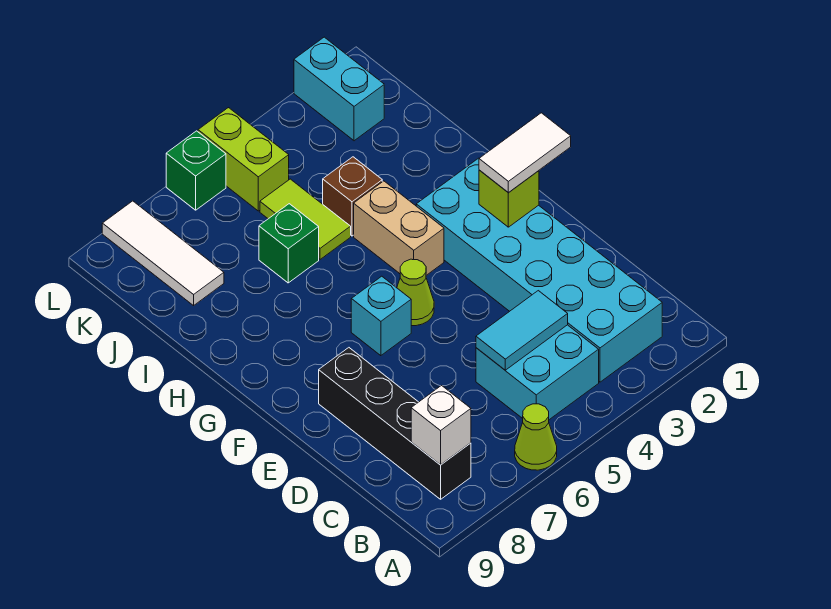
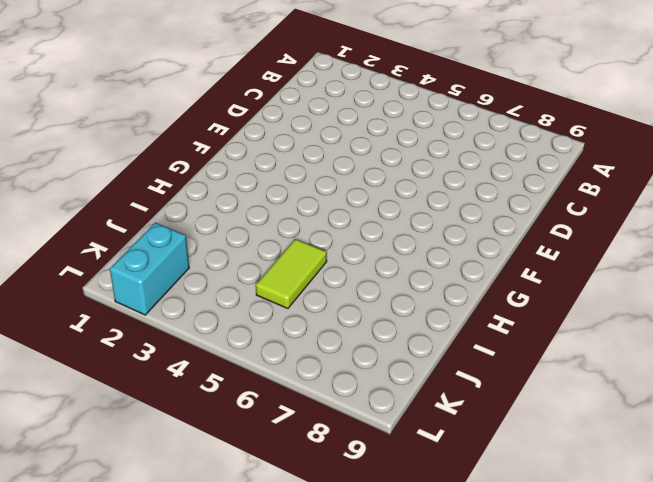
none -> lime 1x1 cone [515,404,557,470]
none -> cyan 2x6 brick [416,158,662,382]
none -> cyan 2x2 brick [476,325,599,420]

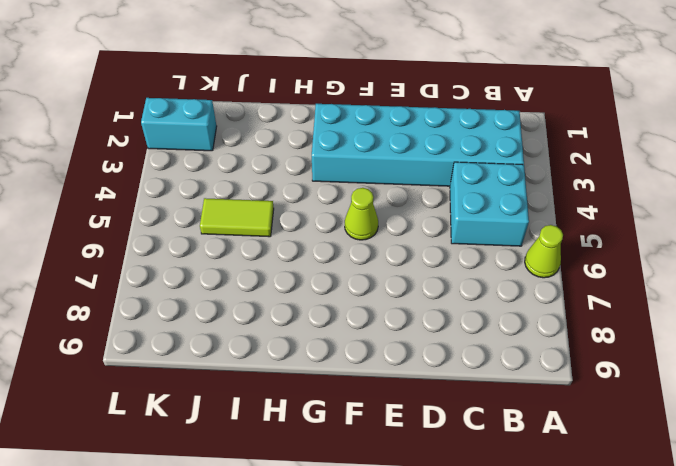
none -> black 1x4 brick [319,348,471,499]
none -> cyan 1x1 brick [351,276,411,356]
none -> tan 1x2 brick [354,181,444,275]

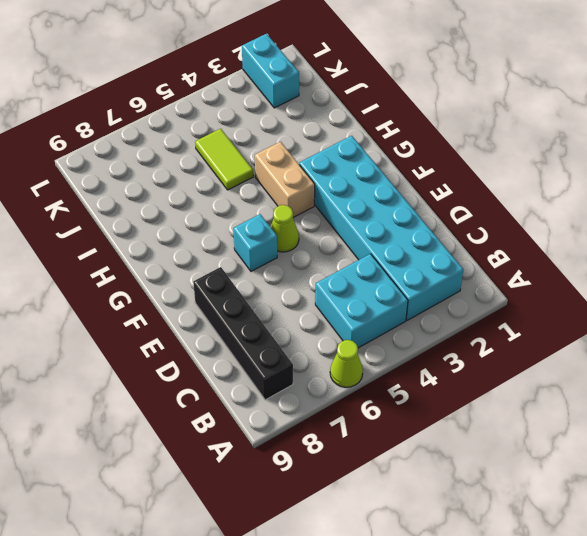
none -> brown 1x1 brick [323,157,382,236]
none -> green 1x1 brick [259,204,319,283]
none -> white 1x3 tile [102,201,224,306]

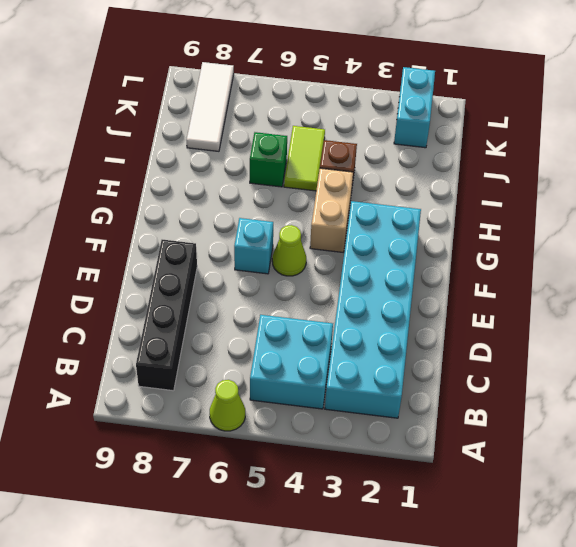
none -> lime 1x2 brick [198,108,289,211]
none -> green 1x1 brick [166,131,226,210]
none -> white 1x1 brick [411,386,471,465]

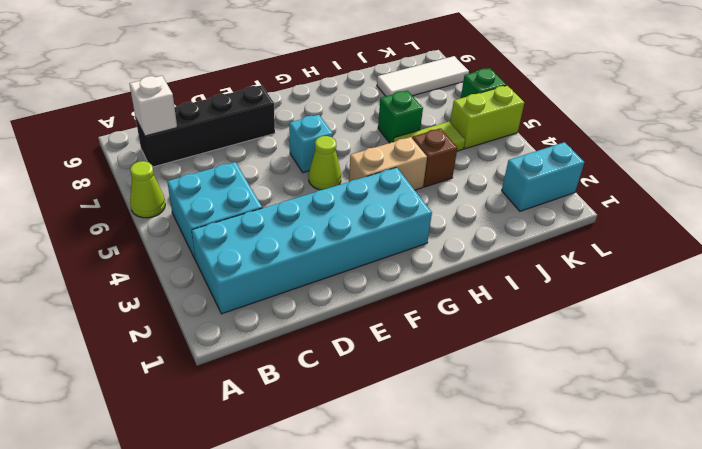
none -> cyan 1x2 tile [476,291,568,370]
none -> lime 1x1 brick [479,170,539,227]
none -> white 1x2 tile [479,113,571,192]

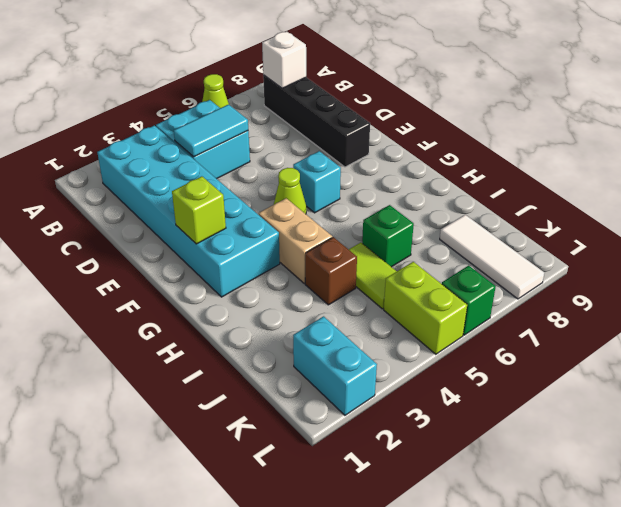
none -> white 1x2 tile [479,113,571,192]

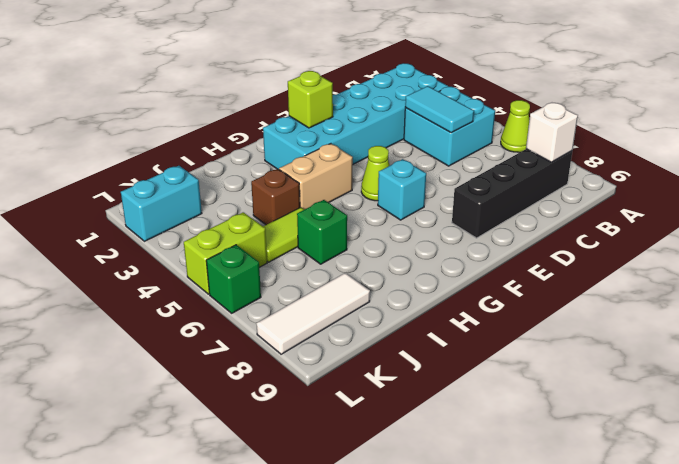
none -> white 1x2 tile [479,113,571,192]

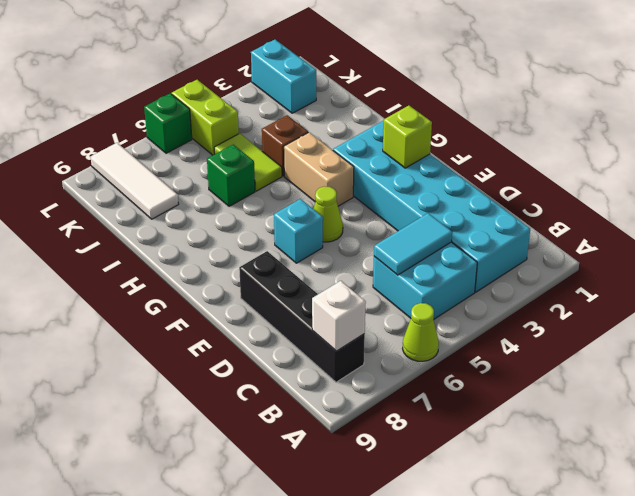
none -> white 1x2 tile [479,113,571,192]

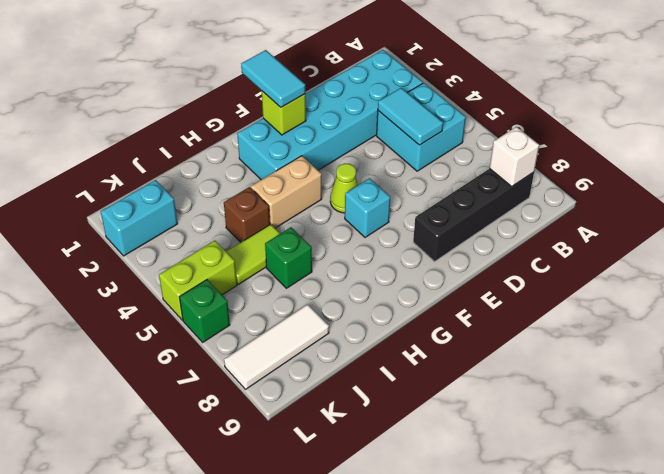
cyan 1x2 tile [241,50,305,107] -> white 1x2 tile [479,113,571,192]
none -> lime 1x1 cone [515,404,557,470]

